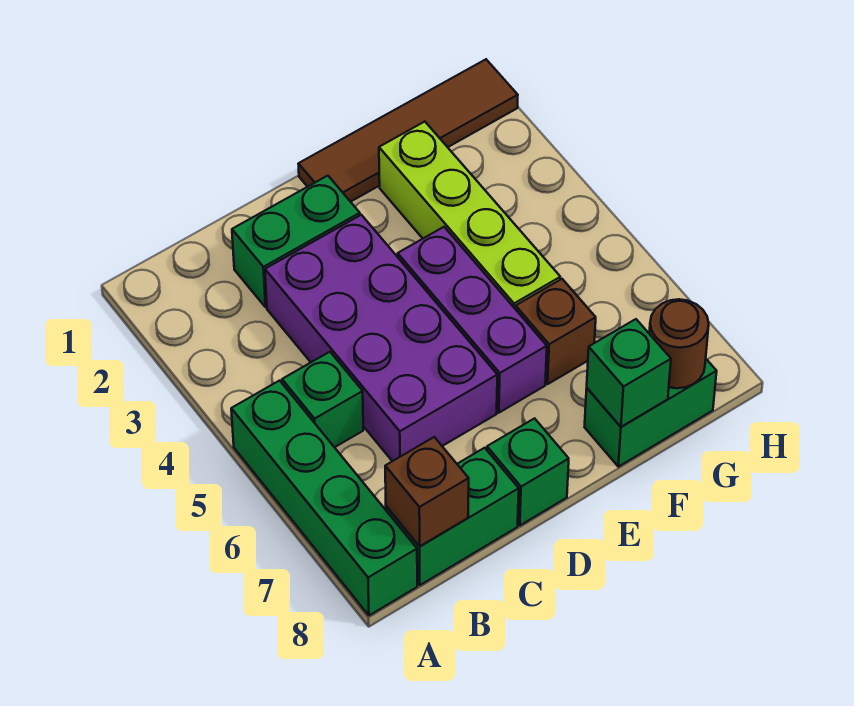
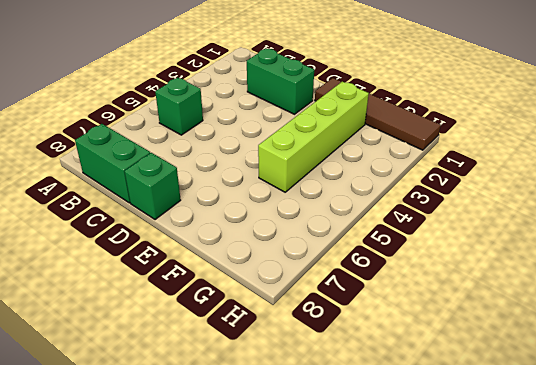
none -> green 1x4 brick [231,381,417,615]
none -> purple 2x4 brick [265,215,497,461]
none -> purple 1x3 brick [398,227,547,413]

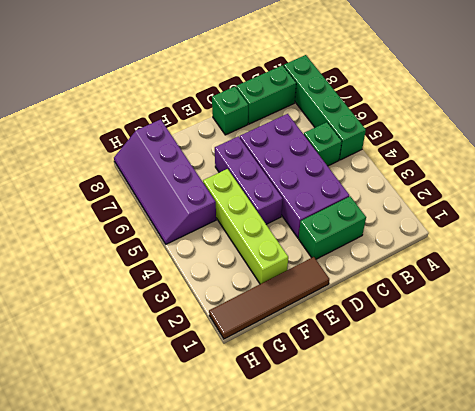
purple 2x4 slope [114,119,216,244] -> green 1x2 brick [585,359,717,467]
none -> brown 1x1 brick [516,279,596,384]
none -> brown 1x1 brick [385,437,469,546]
none -> green 1x1 brick [587,319,671,427]

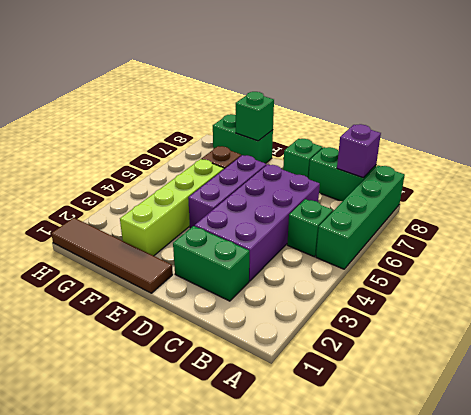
purple 1x1 brick [337,124,381,178] -> brown 1x1 brick [385,437,469,546]
none -> brown 1x1 round brick [649,299,709,388]

